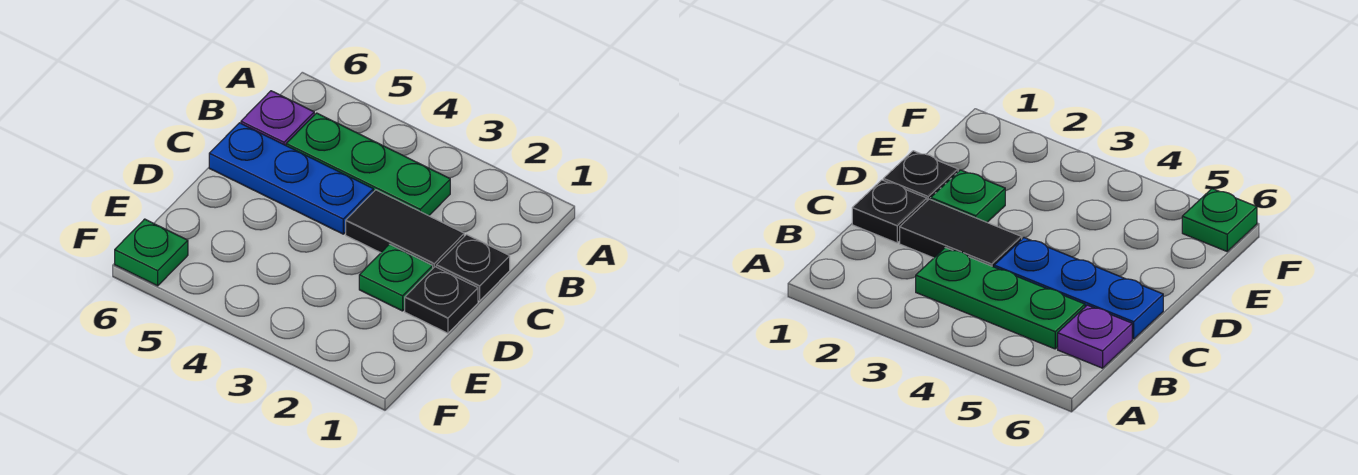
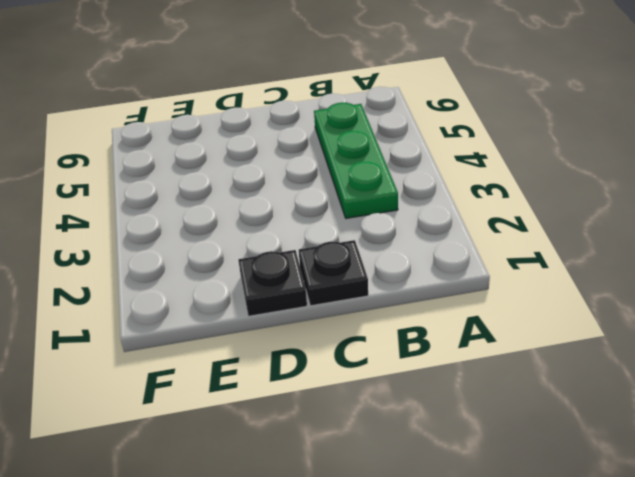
none -> purple 1x1 plate [241,91,314,145]
none -> black 1x2 tile [346,190,464,268]

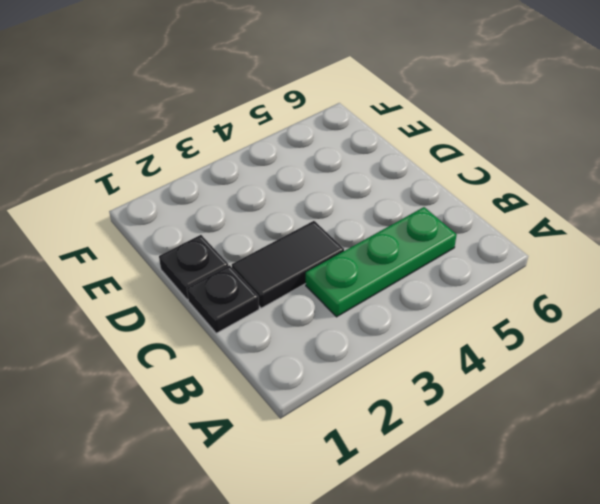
none -> purple 1x1 plate [241,91,314,145]
none -> blue 1x3 plate [209,123,373,234]

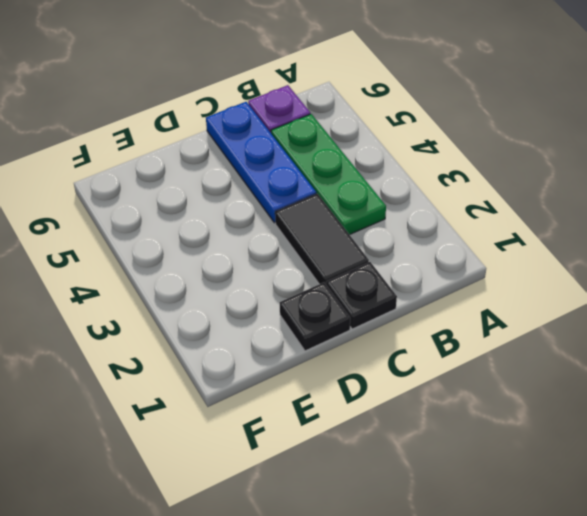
none -> green 1x1 plate [359,244,433,311]
none -> green 1x1 plate [115,219,188,286]

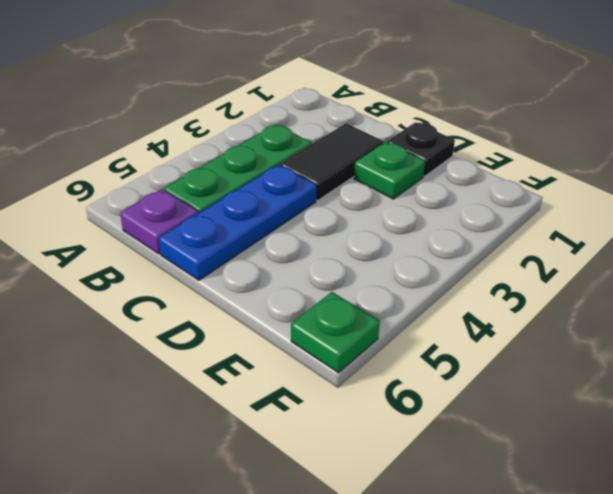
none -> black 1x1 plate [436,235,510,301]

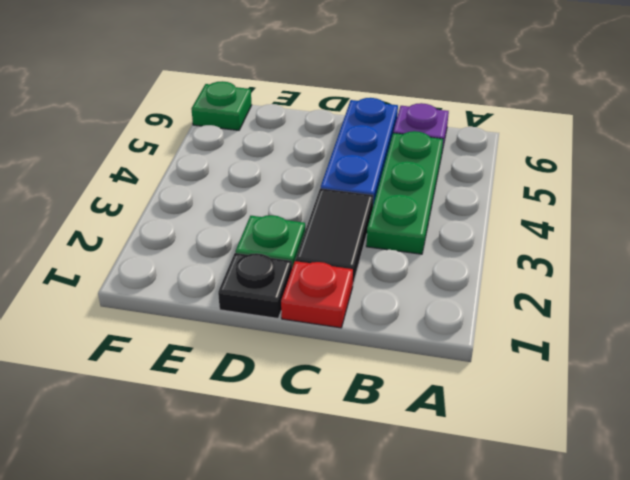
red 1x1 plate [281,261,353,328] -> black 1x1 plate [436,235,510,301]

